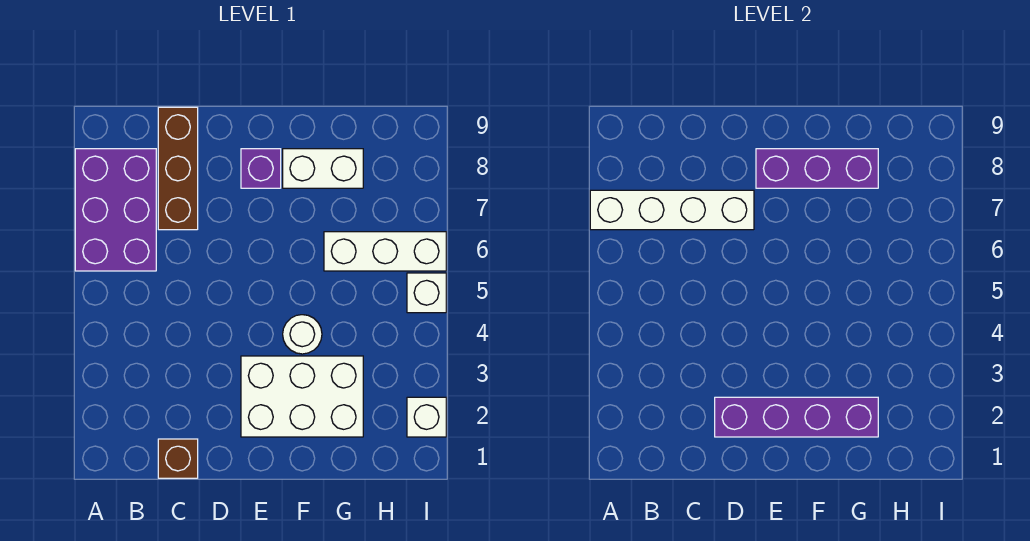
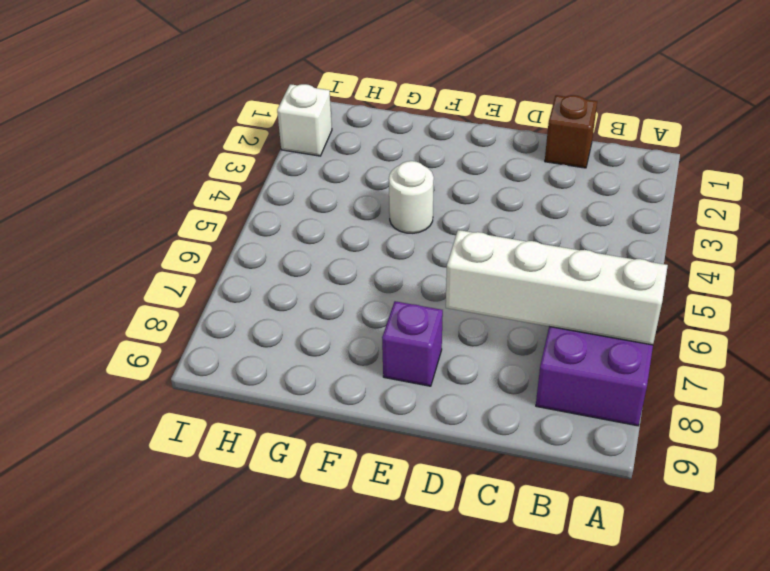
none -> brown 1x3 brick [158,107,198,230]
none -> white 2x3 brick [241,356,363,437]
none -> white 1x2 brick [283,149,363,188]

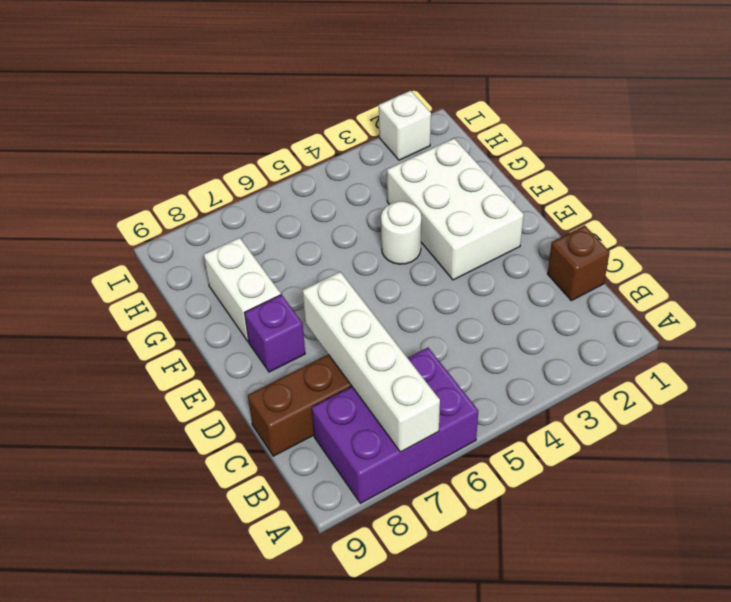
none -> white 1x3 brick [324,232,446,271]
none -> white 1x1 brick [407,273,446,313]
none -> purple 1x4 brick [715,397,878,437]

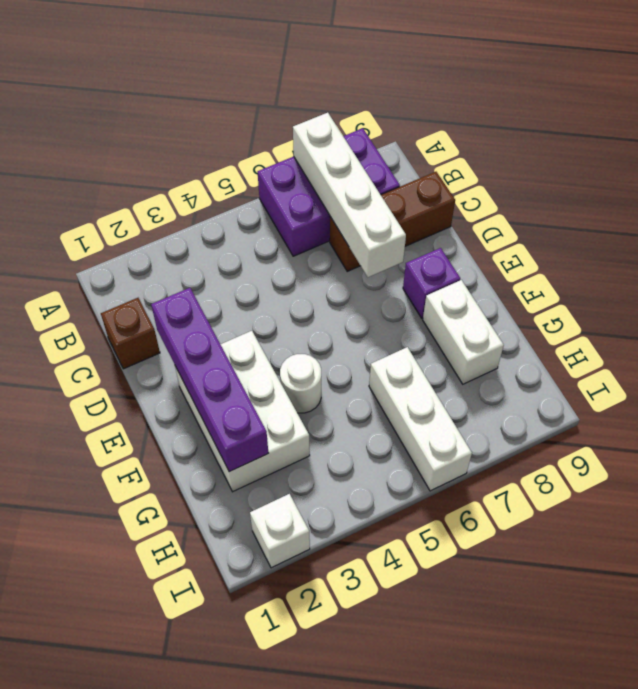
none -> white 1x1 brick [407,273,446,313]
none -> purple 1x3 brick [756,149,878,188]

